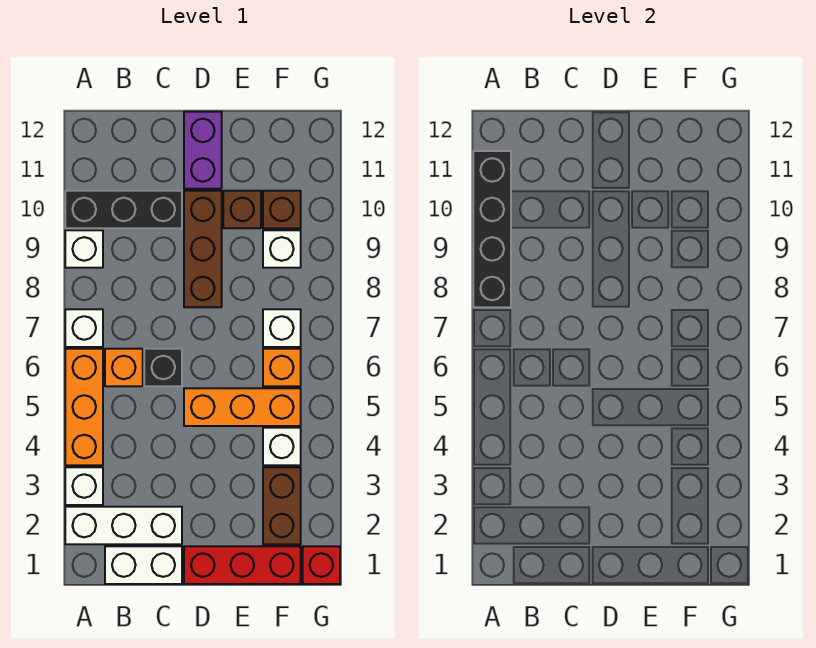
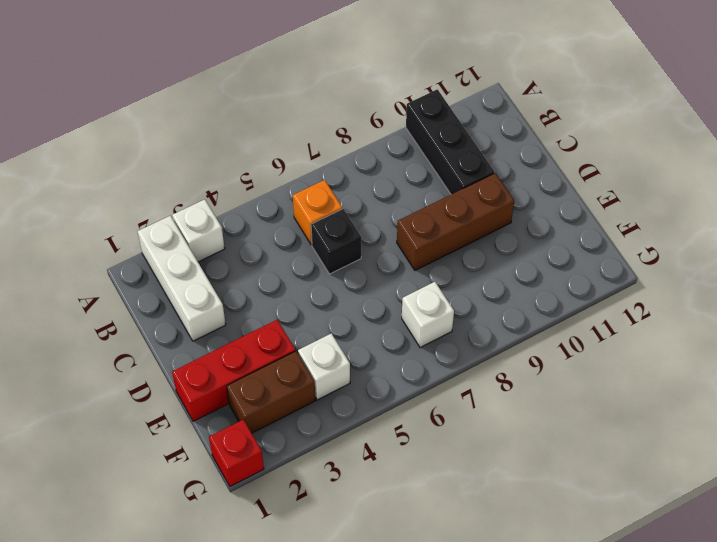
red 1x3 brick [172,320,295,421] -> red 1x3 brick turned to [184,546,301,584]
none -> orange 1x3 brick [65,349,103,465]
none -> white 1x1 brick [65,309,103,347]
none -> white 1x1 brick [65,230,103,268]

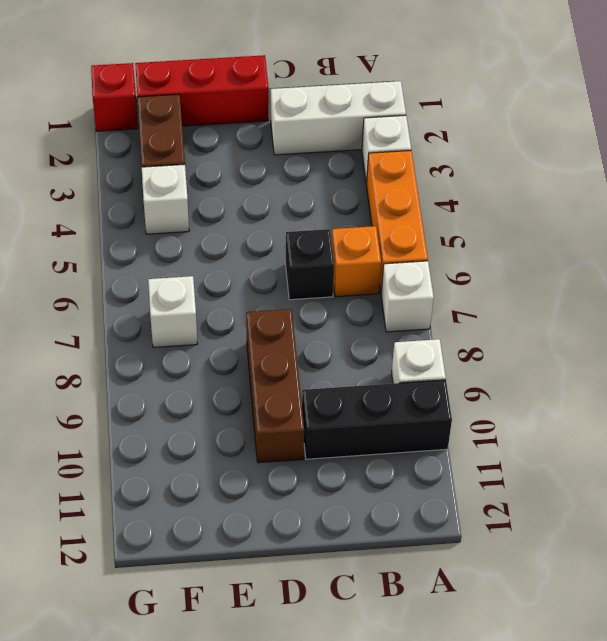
none -> white 1x2 brick [105,546,182,584]
none -> orange 1x3 brick [184,388,301,426]
none -> purple 1x2 brick [184,112,222,189]

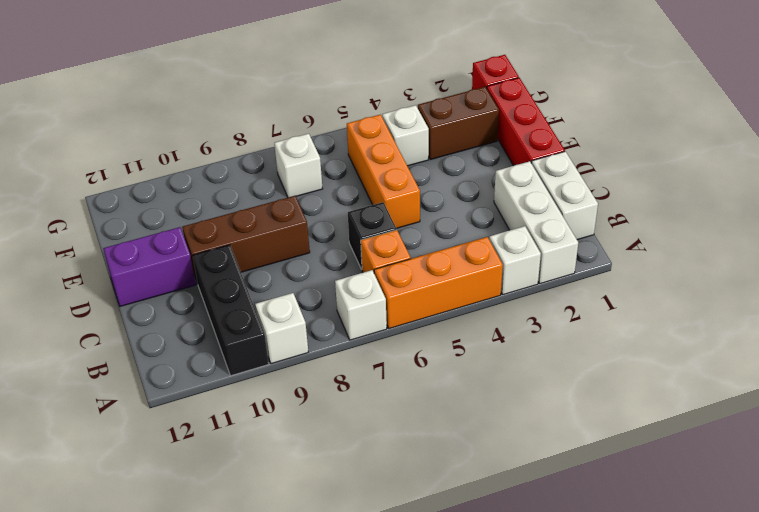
none -> brown 1x1 brick [223,191,261,228]
none -> orange 1x1 brick [263,349,301,386]
none -> white 1x1 brick [263,230,301,268]

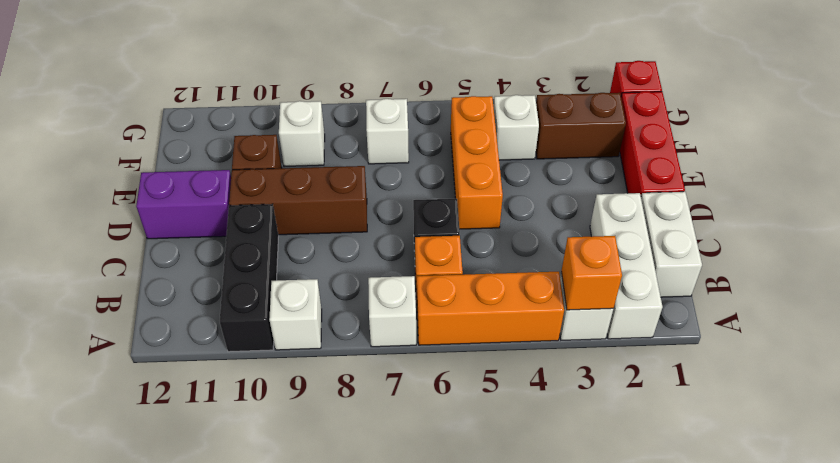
orange 1x1 brick [561,236,622,310] -> orange 1x1 brick moved to [263,349,301,386]
none -> brown 1x1 brick [263,191,301,228]
none -> black 1x4 brick [473,151,511,307]

